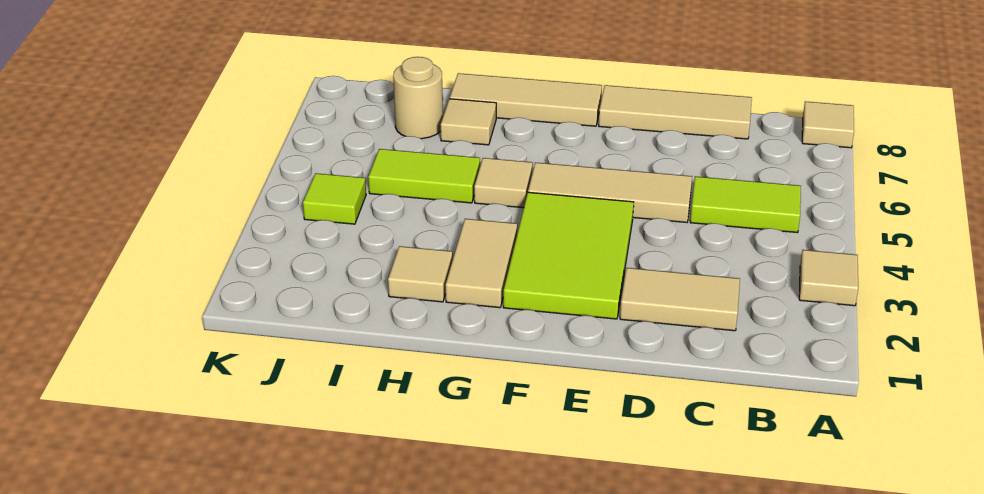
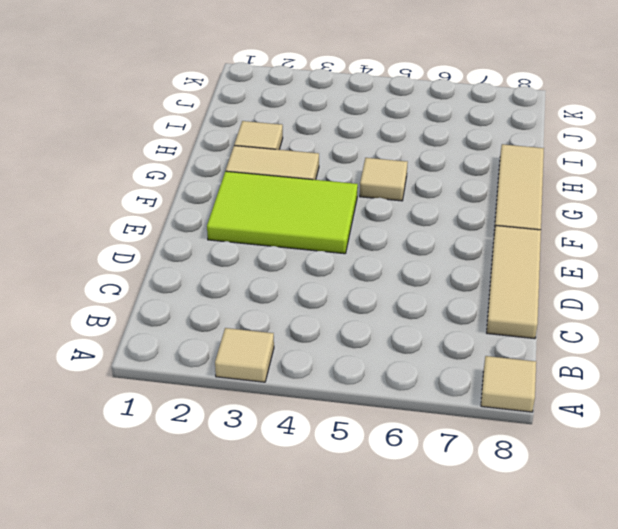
none -> lime 1x2 tile [690,176,801,233]
none -> tan 1x2 tile [620,268,740,331]
none -> tan 1x3 tile [528,162,692,222]

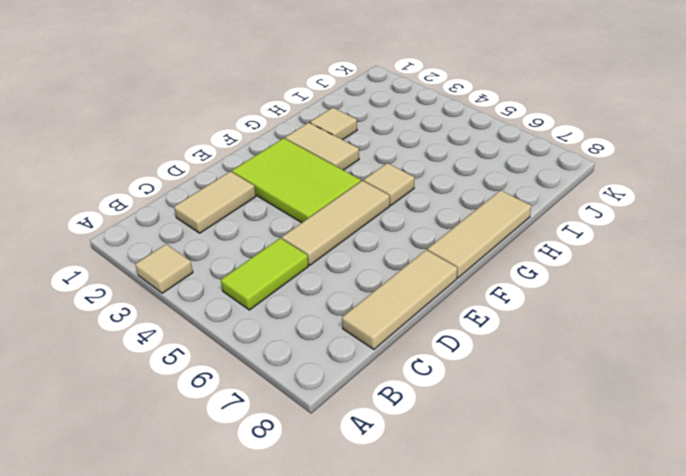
none -> tan 1x1 tile [802,102,854,148]
none -> lime 1x2 tile [368,149,480,203]
none -> tan 1x1 tile [441,99,496,145]

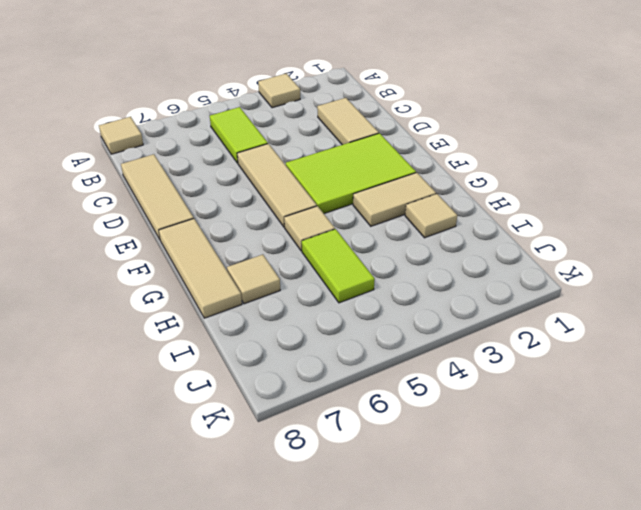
none -> tan 1x1 round brick [393,57,443,139]
none -> lime 1x1 tile [303,173,366,224]

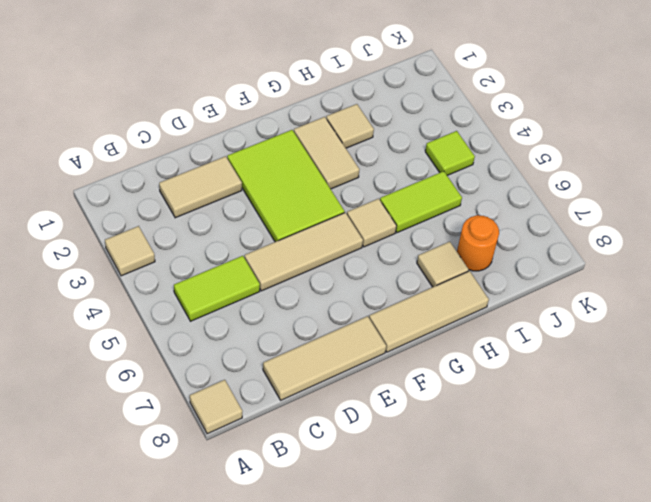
orange 1x1 round brick [457,215,499,271] -> tan 1x1 round brick [393,57,443,139]

